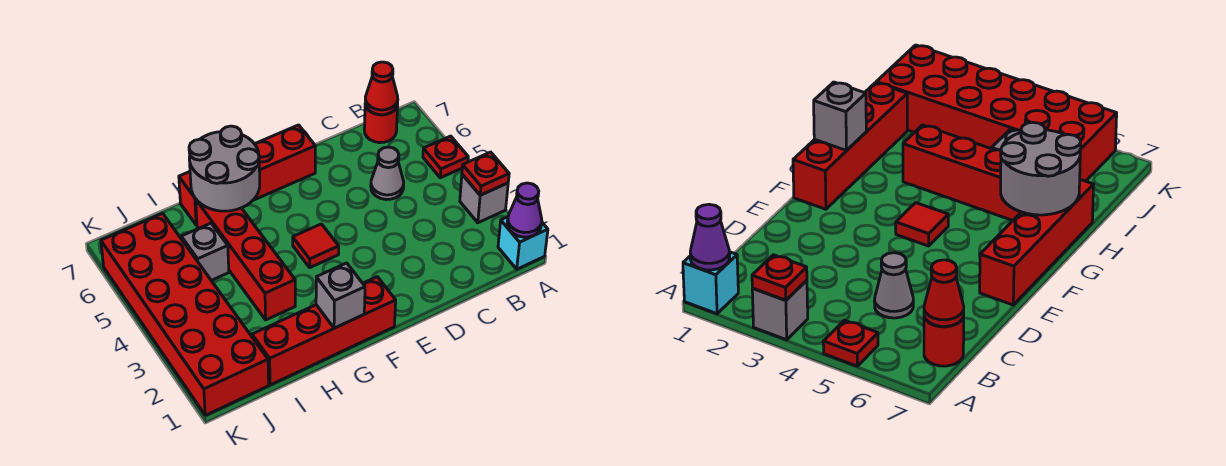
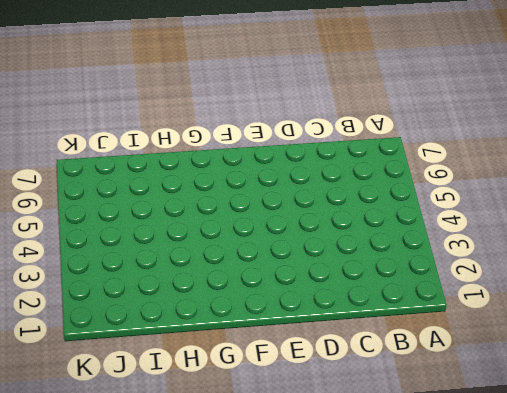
none -> cyan 1x1 brick [498,217,548,269]
none -> grey 1x1 brick [460,174,508,223]
none -> red 1x1 plate [423,136,468,178]

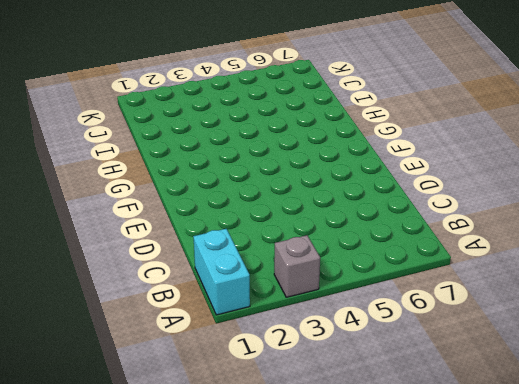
cyan 1x2 brick [193,229,250,315] -> cyan 1x1 brick [498,217,548,269]
none -> red 1x1 plate [423,136,468,178]
none -> red 1x1 round brick [364,105,398,143]
none -> grey 1x1 cone [371,147,404,200]

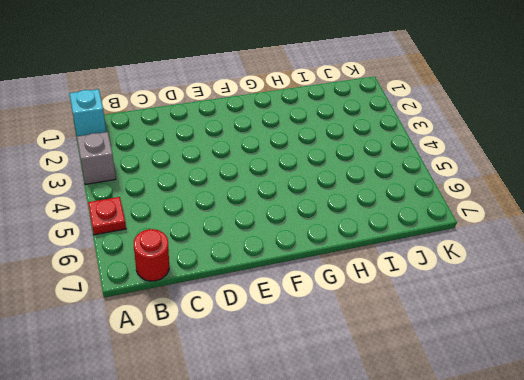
none -> grey 1x1 cone [371,147,404,200]
none -> red 1x4 brick [179,125,315,225]
none -> red 1x4 brick [252,277,396,385]

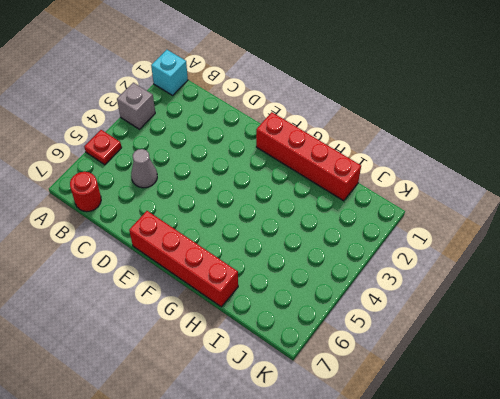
none -> red 1x1 tile [293,224,339,267]
none -> red 1x4 brick [196,200,295,320]
none -> grey 1x1 brick [181,223,229,280]

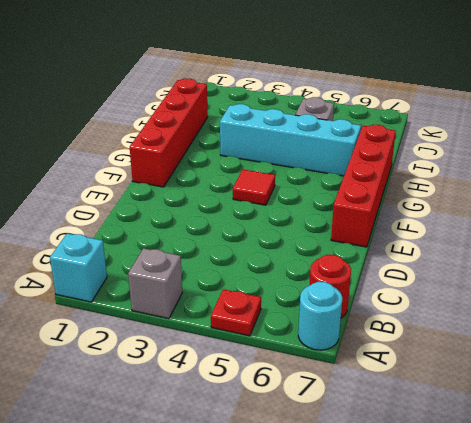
cyan 1x1 round brick [298,282,342,350] -> none
cyan 1x4 brick [220,104,361,176] -> red 1x4 brick [196,200,295,320]
none -> grey 1x1 cone [371,147,404,200]
none -> red 2x6 brick [101,213,269,415]
none -> purple 1x1 cone [507,183,542,237]

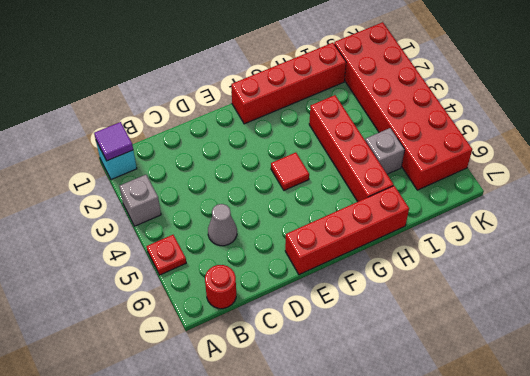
purple 1x1 tile [94,122,133,161] -> purple 1x1 cone [507,183,542,237]
none -> red 1x1 plate [462,152,509,195]
none -> red 1x1 cone [365,62,398,115]
none -> grey 1x1 brick [316,263,365,328]

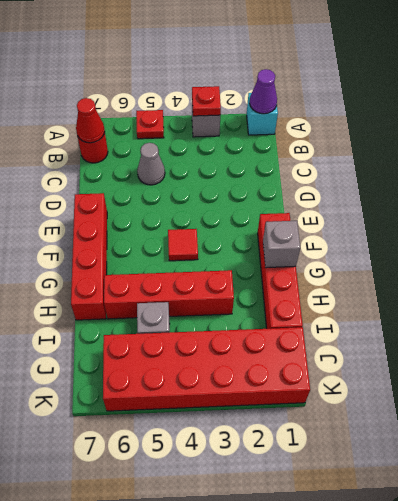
none -> grey 2x2 round brick [189,126,260,211]

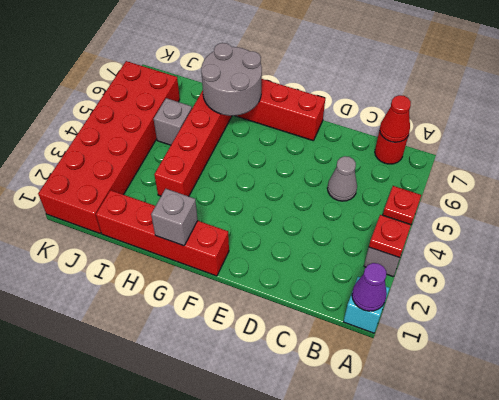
none -> red 1x1 tile [293,224,339,267]

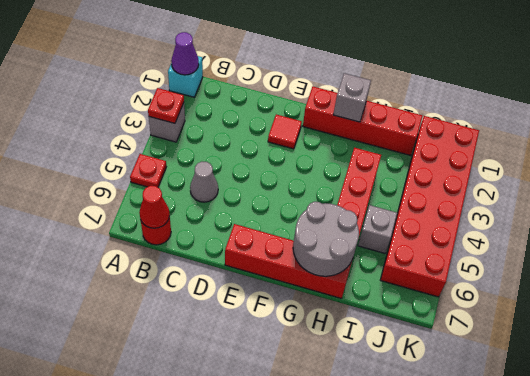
red 1x1 tile [268,114,302,149] -> red 1x1 tile moved to [293,224,339,267]

